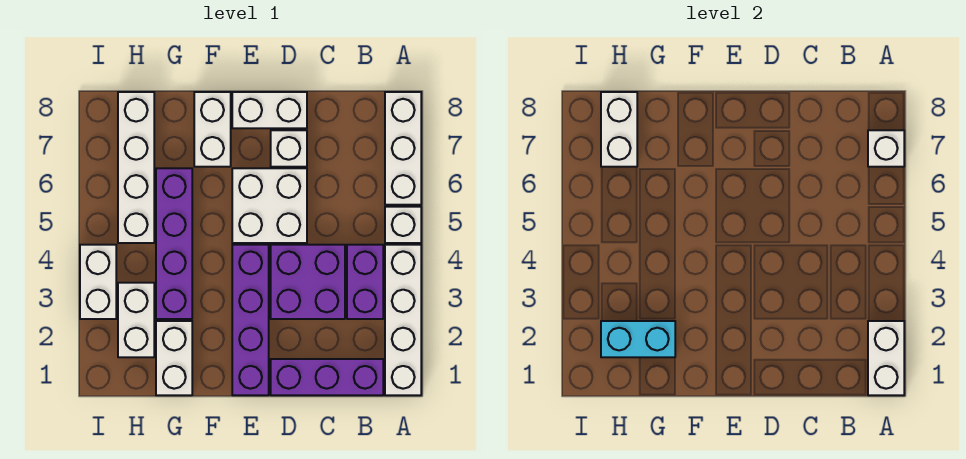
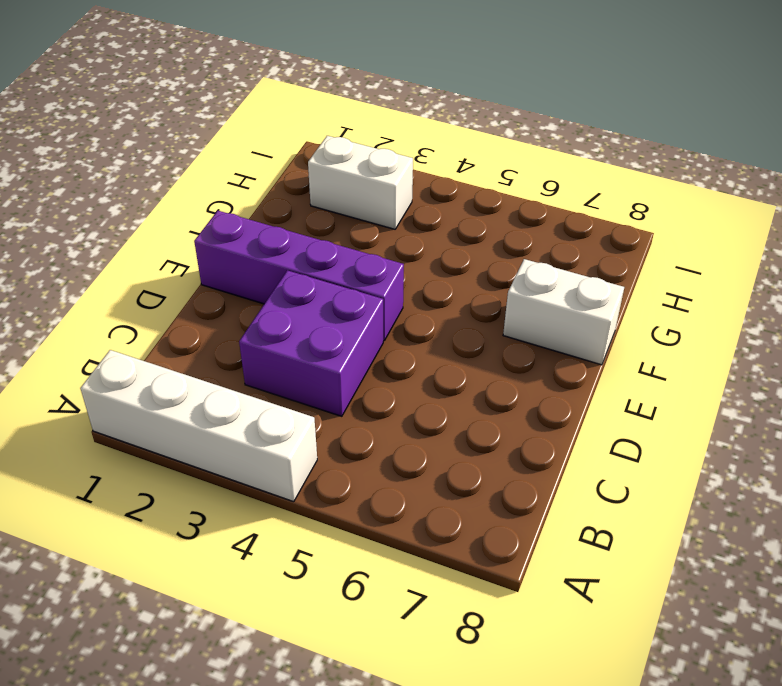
none -> white 1x1 brick [385,207,421,243]
none -> white 1x3 brick [385,92,421,205]
none -> purple 1x3 brick [271,359,383,395]

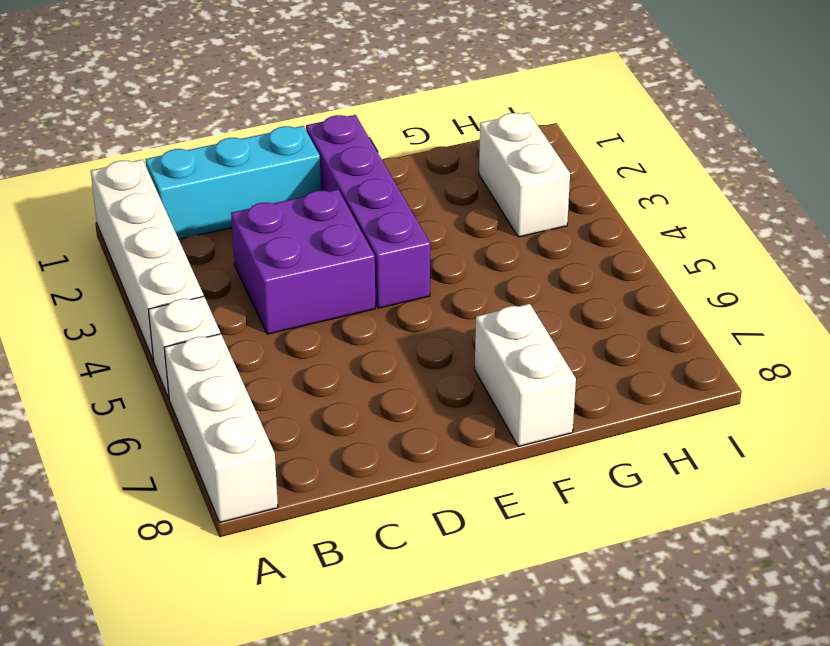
cyan 1x3 brick [146,126,321,239] -> purple 1x3 brick [271,359,383,395]
none -> purple 1x2 brick [347,245,383,319]
none -> white 2x2 brick [232,168,307,243]
none -> white 1x1 brick [271,130,307,167]

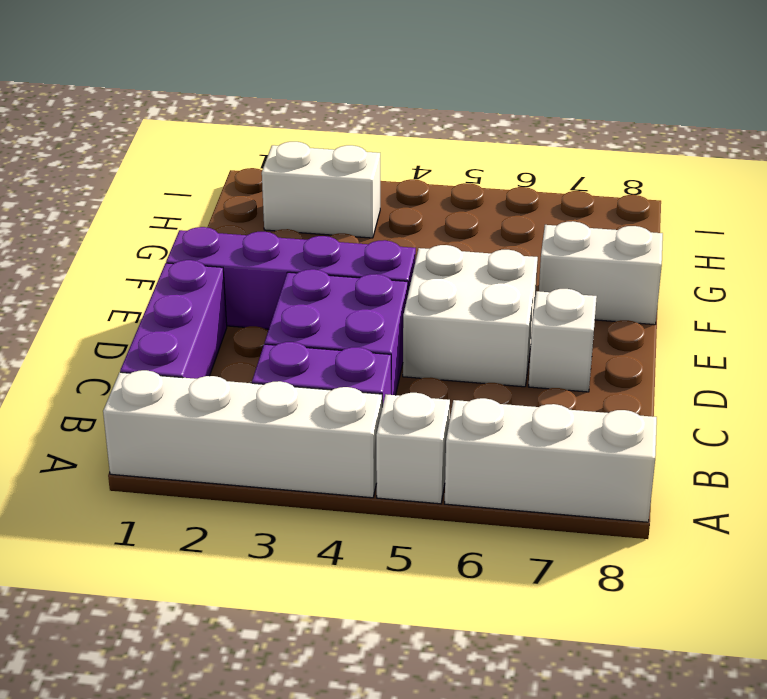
none -> white 1x2 brick [232,92,307,128]
none -> white 1x2 brick [156,321,192,395]
none -> purple 1x4 brick [156,168,192,319]

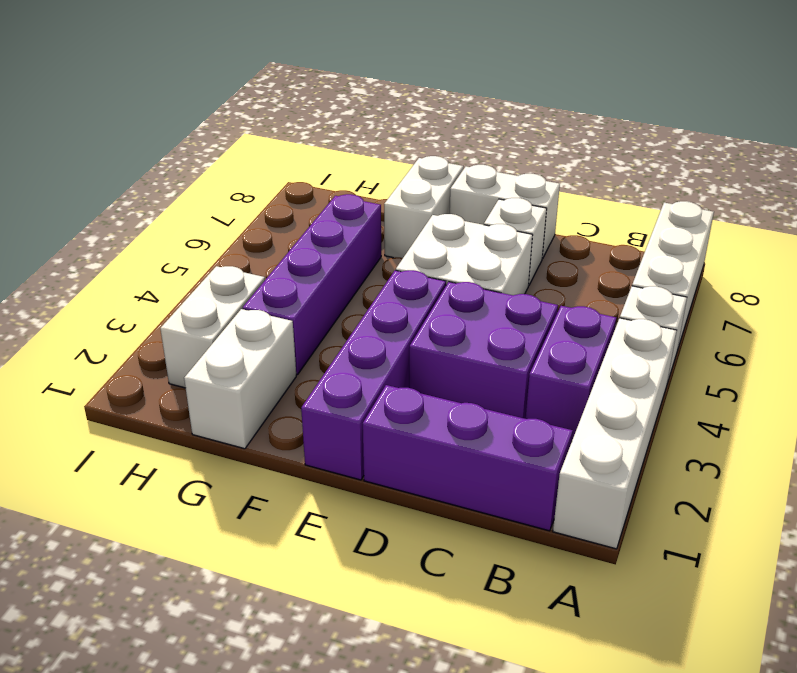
none -> white 1x4 brick [118,92,154,243]
none -> white 1x2 brick [80,245,116,319]
none -> white 1x2 brick [868,321,904,395]

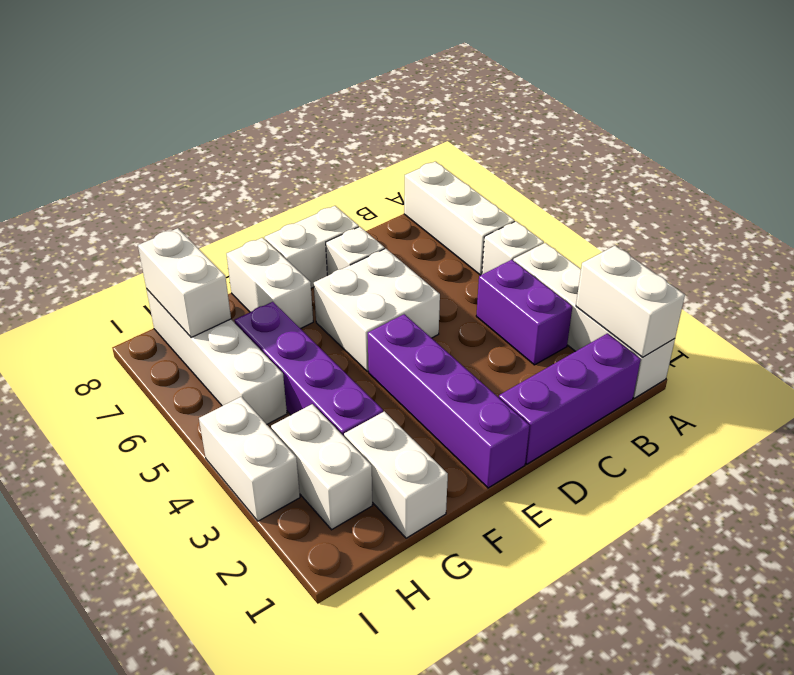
none -> purple 2x2 brick [271,245,345,319]
none -> white 1x1 brick [868,130,904,167]
none -> cyan 1x2 brick [601,321,675,357]

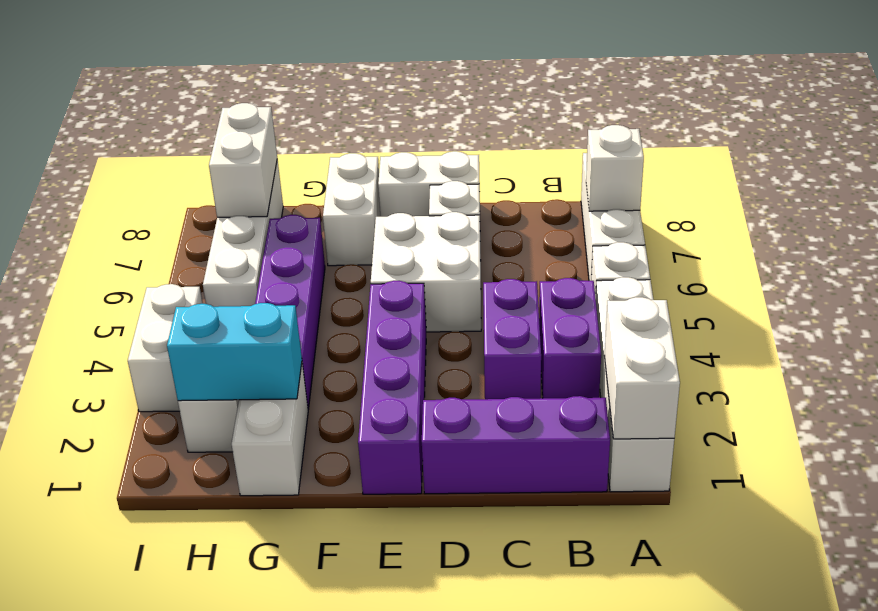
purple 1x2 brick [483,279,541,399] -> purple 2x2 brick [271,245,345,319]

